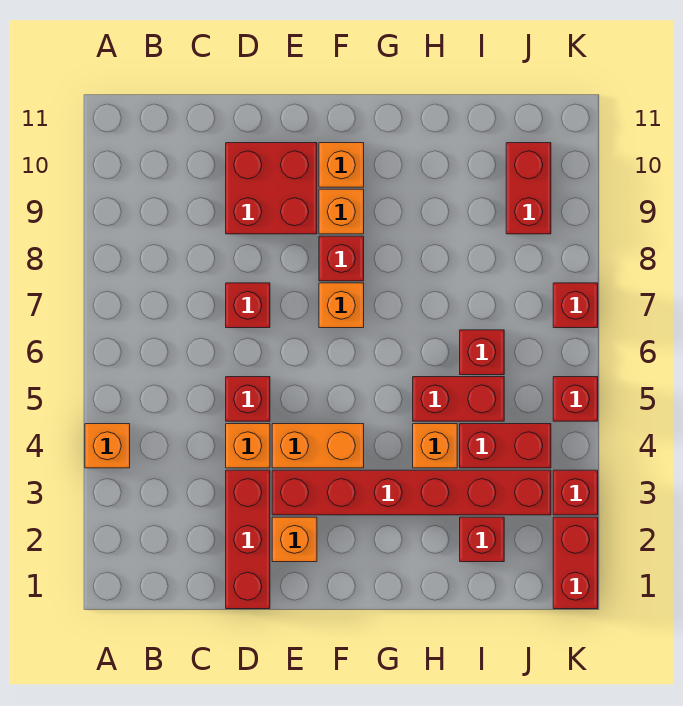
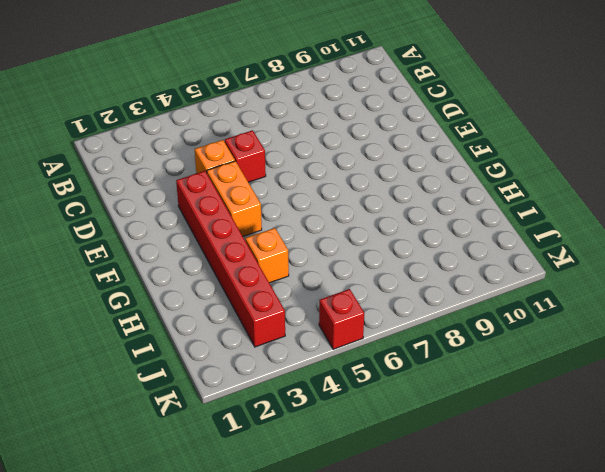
none -> orange 1x1 brick [85,424,130,468]
none -> red 1x3 brick [226,470,270,609]
none -> red 1x1 brick [226,283,270,328]

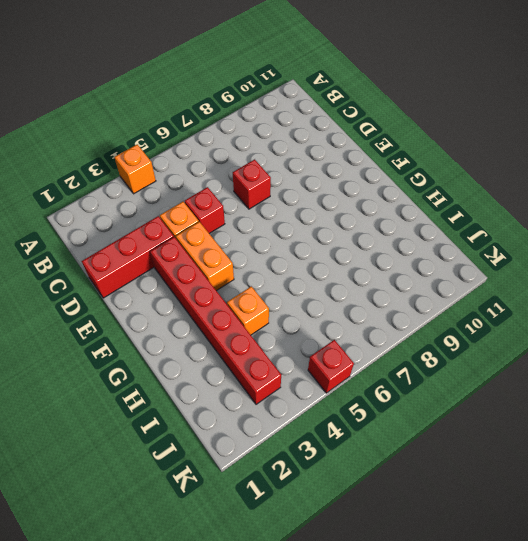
none -> red 2x2 brick [226,143,317,234]
none -> orange 1x1 brick [272,517,317,562]
none -> orange 1x1 brick [319,283,364,328]

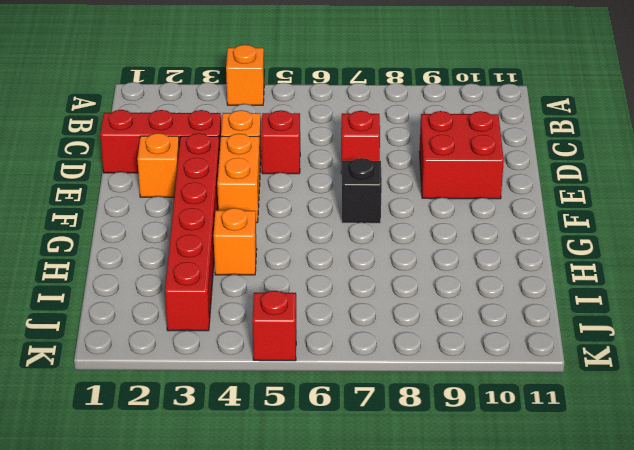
black 1x1 brick [342,158,382,223] -> orange 1x1 brick [319,283,364,328]
none -> red 1x1 brick [319,236,364,281]
none -> orange 1x1 brick [319,189,364,234]
none -> orange 1x1 brick [319,143,364,187]

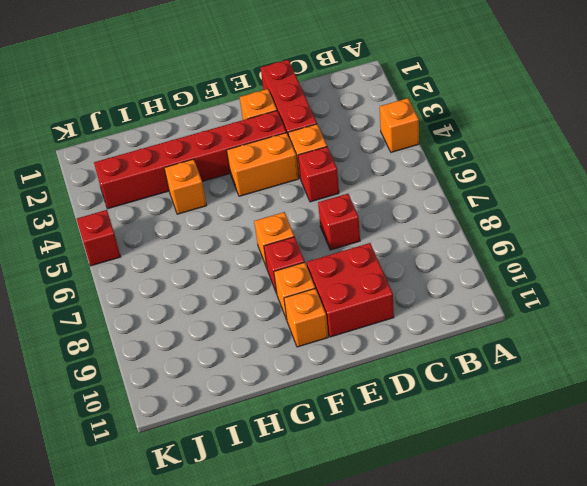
none -> red 1x2 brick [413,377,504,421]
none -> red 1x1 brick [460,517,504,562]
none -> red 1x2 brick [460,424,551,468]

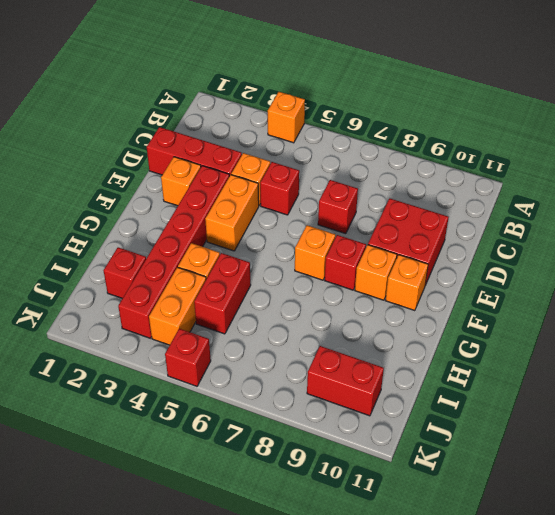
orange 1x2 brick [149,267,206,345] -> red 1x2 brick [460,424,551,468]
none -> red 1x1 brick [460,330,504,375]
none -> red 1x2 brick [553,517,598,609]
none -> red 1x1 brick [553,470,598,515]

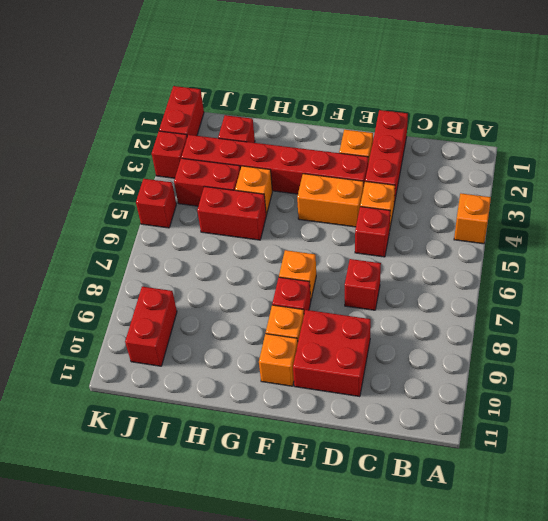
none -> red 1x1 brick [460,330,504,375]
none -> red 1x1 brick [553,283,598,328]

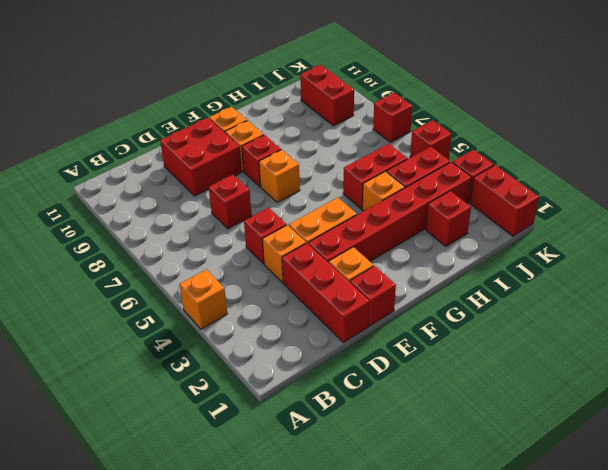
red 1x1 brick [350,266,396,326] -> red 1x1 brick moved to [460,330,504,375]

